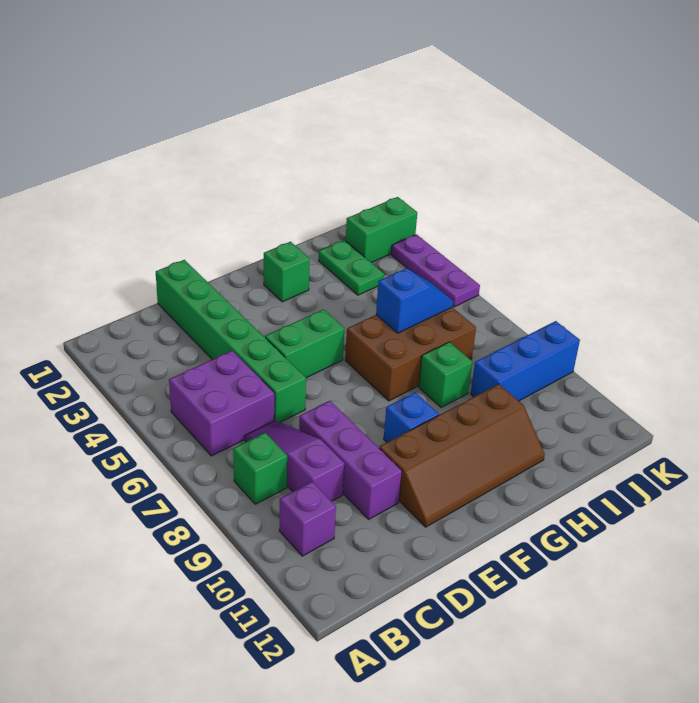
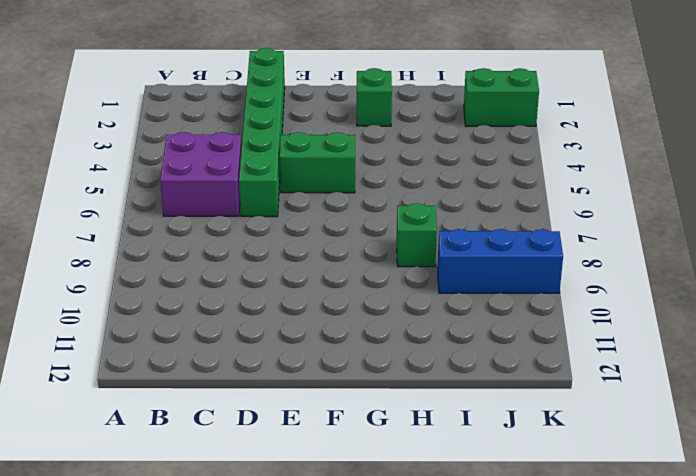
none -> green 1x1 brick [233,433,287,504]
none -> purple 1x1 brick [279,482,336,556]
none -> purple 1x3 slope [245,420,344,501]

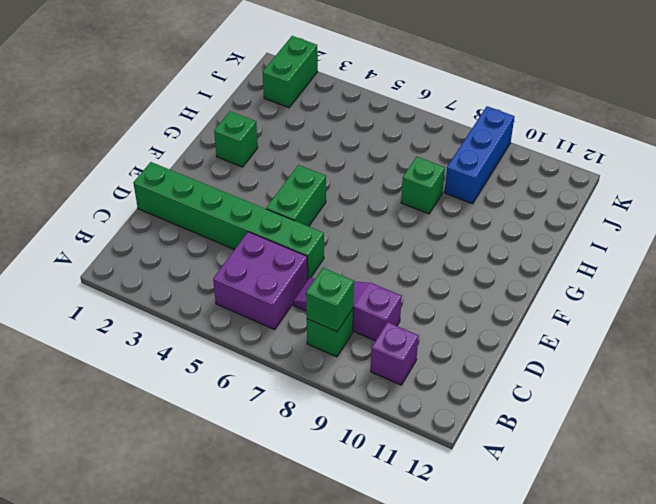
green 1x1 brick [306,268,354,332] -> none
none -> purple 1x3 brick [299,401,402,519]
none -> brown 2x4 slope [379,384,545,527]
none -> blue 1x1 brick [384,392,439,442]

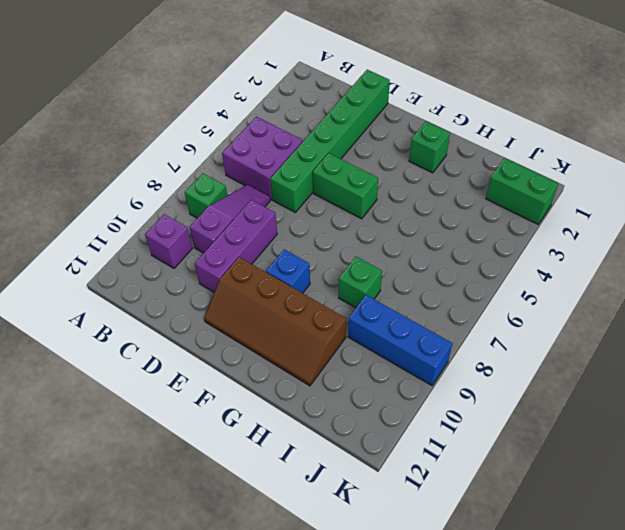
none -> brown 2x3 brick [345,307,476,401]
none -> green 1x2 plate [319,240,384,295]
none -> purple 1x3 plate [391,234,480,307]

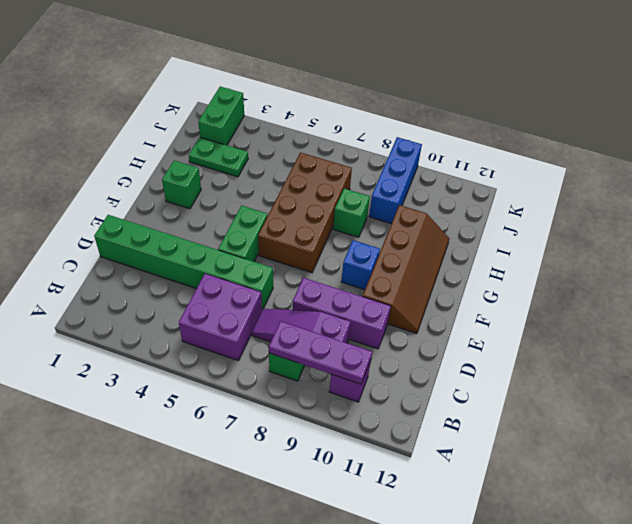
purple 1x3 plate [269,321,372,384] -> purple 1x3 plate moved to [391,234,480,307]
brown 2x4 brick [258,153,352,273] -> brown 2x3 brick [345,307,476,401]
none -> blue 1x2 slope [376,268,453,333]

